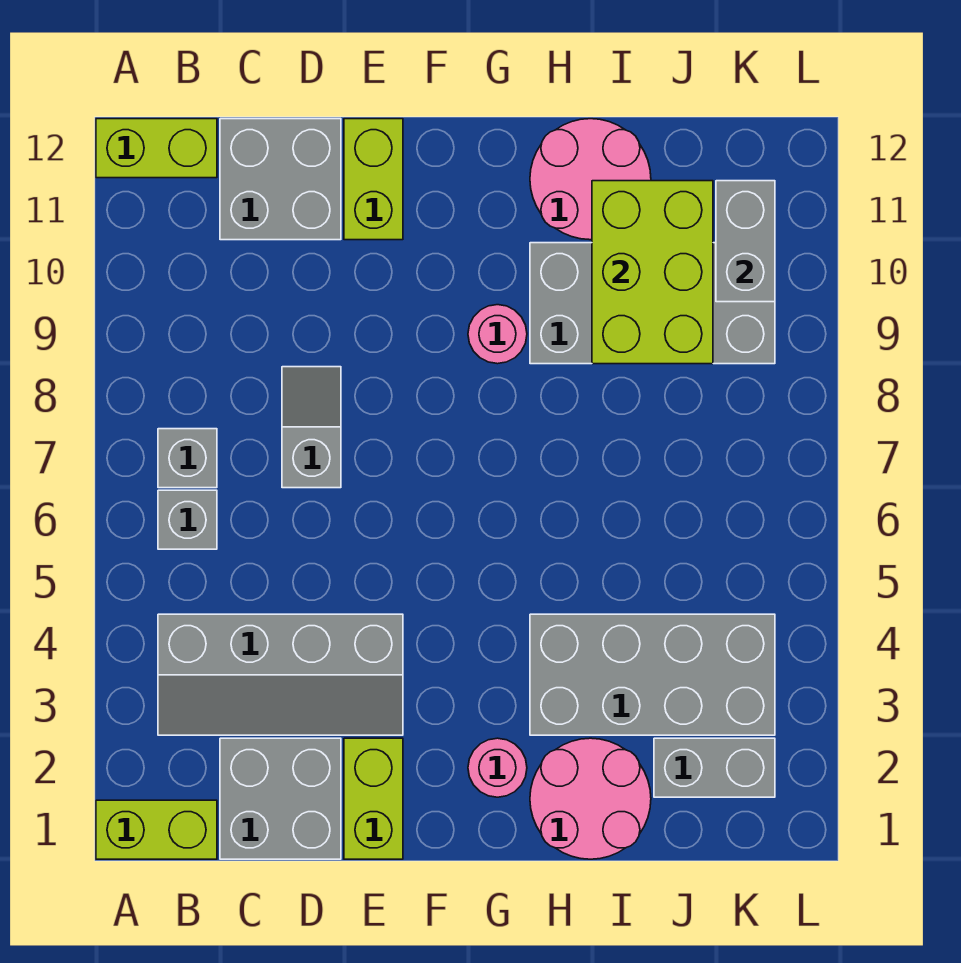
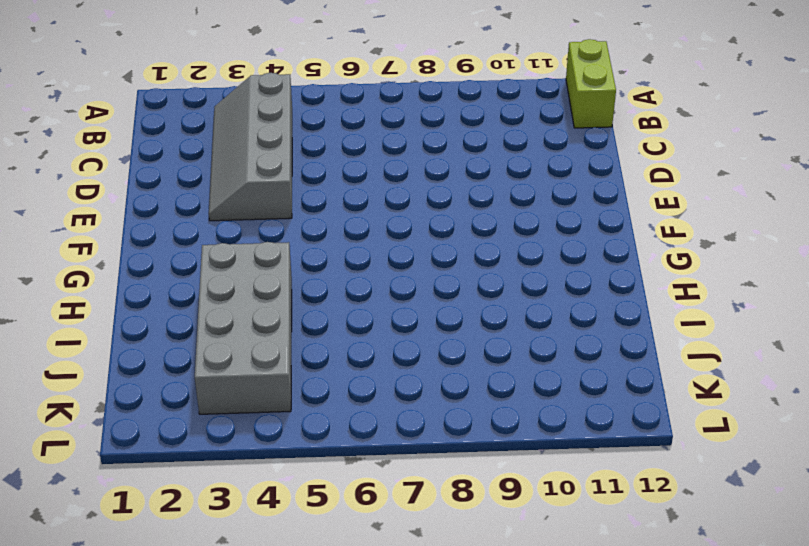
none -> lime 1x2 brick [96,800,217,859]
none -> grey 1x1 brick [158,490,217,549]
none -> grey 1x1 brick [158,429,217,488]

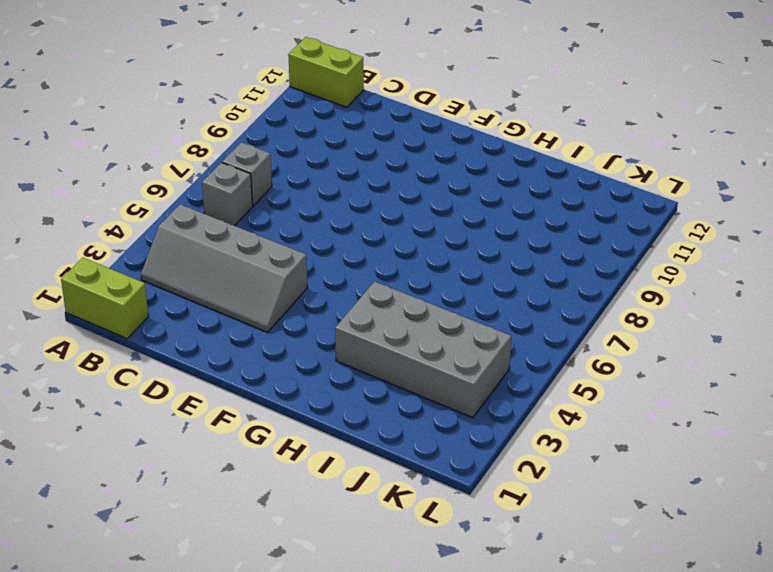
none -> grey 2x2 brick [220,738,341,859]
none -> grey 2x2 brick [220,119,341,240]
none -> grey 1x2 slope [282,367,341,488]

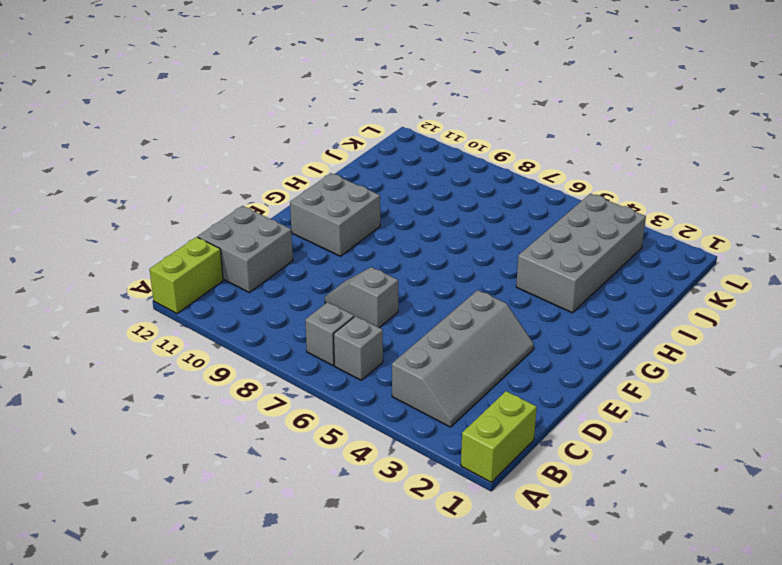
grey 2x2 brick [290,173,380,256] -> grey 2x2 brick moved to [220,738,341,859]
none -> lime 1x2 brick [344,738,403,859]
none -> lime 1x2 brick [344,119,403,240]
none -> pink 1x1 round brick [468,738,527,797]

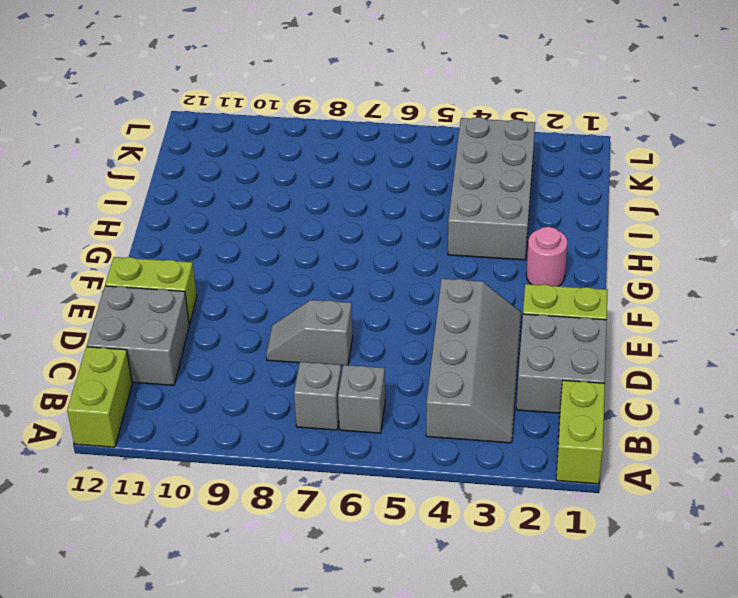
none -> pink 1x1 round brick [468,305,527,364]
none -> pink 2x2 round brick [530,738,651,859]
none -> grey 2x4 brick [530,243,775,364]

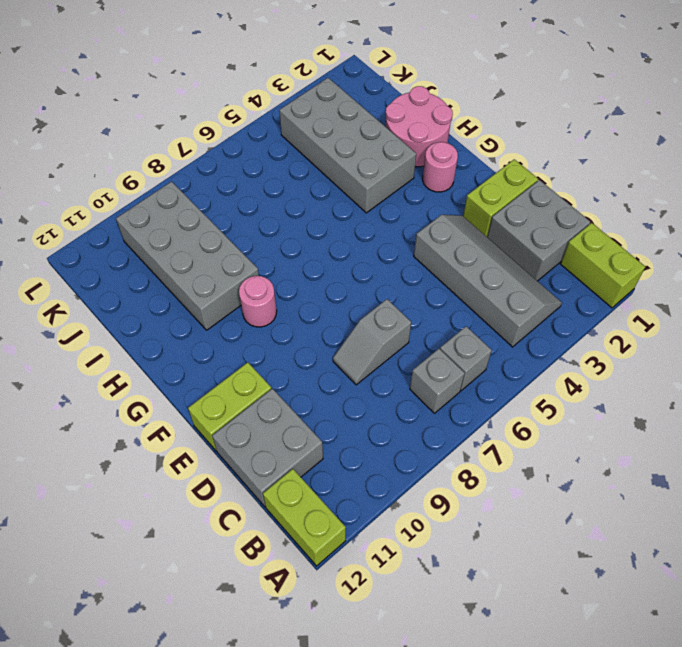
none -> pink 2x2 round brick [530,119,651,240]
none -> grey 1x2 brick [654,738,775,797]
none -> lime 2x3 brick [592,181,713,364]

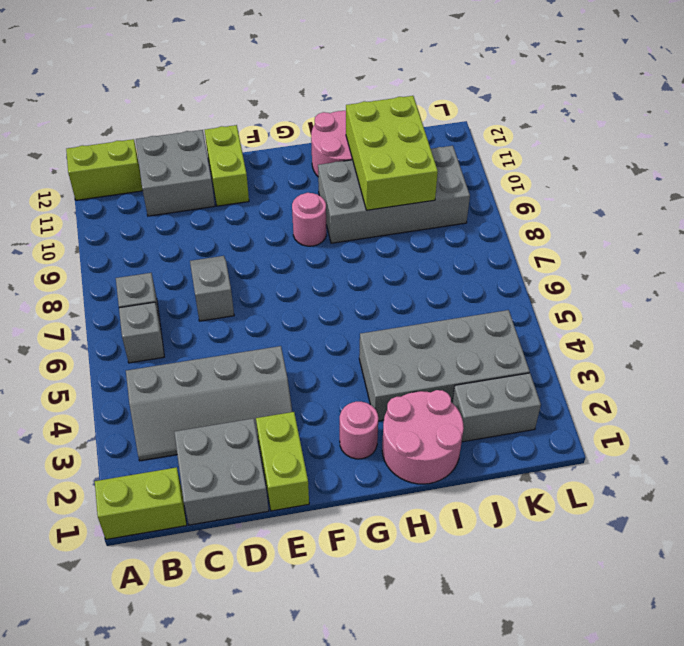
none -> grey 1x2 brick [716,181,775,302]

